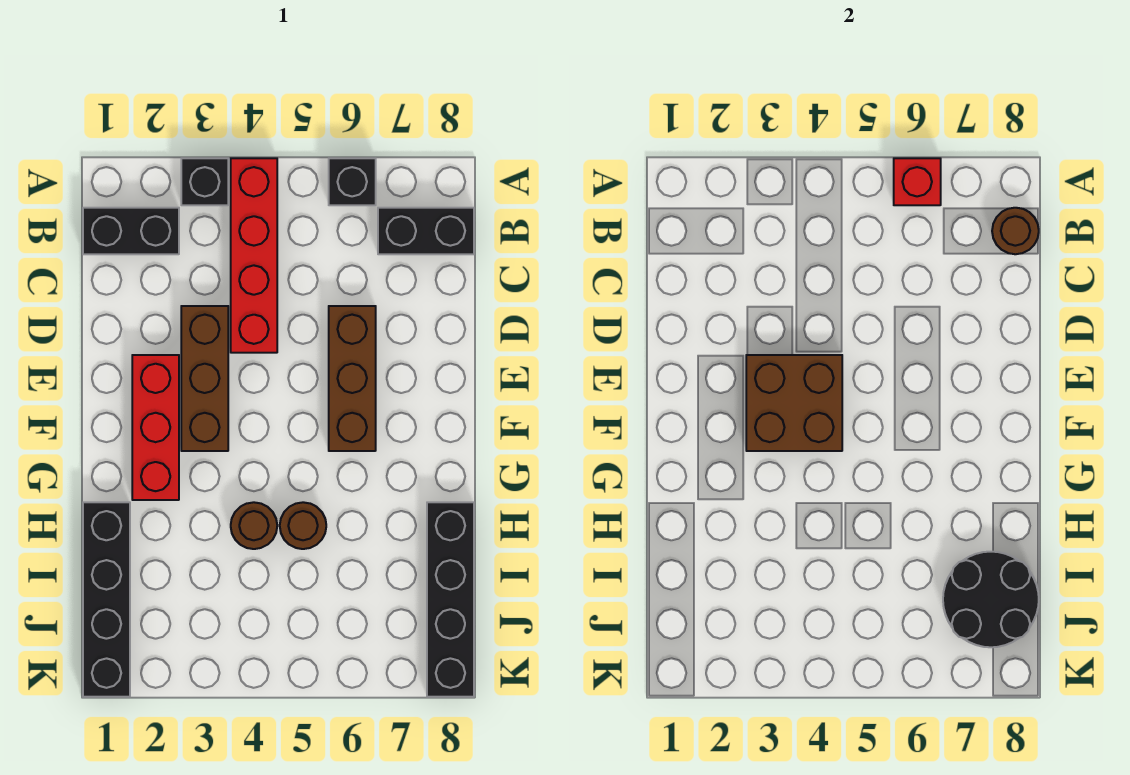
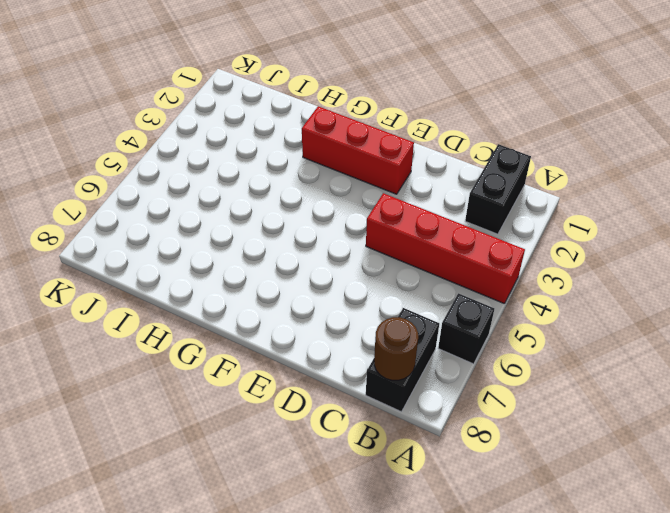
none -> black 1x1 brick [181,158,228,205]
none -> brown 1x3 brick [181,306,228,451]
none -> brown 1x3 brick [329,306,376,451]

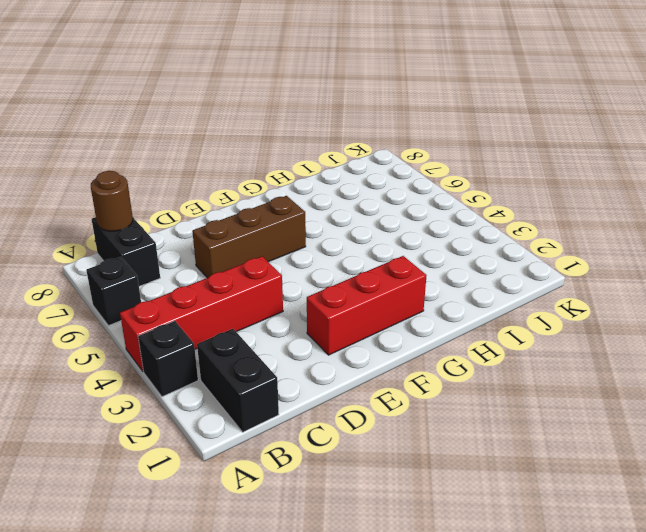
none -> brown 1x3 brick [181,306,228,451]
none -> black 1x4 brick [83,502,130,697]
none -> brown 1x1 round brick [231,502,277,549]

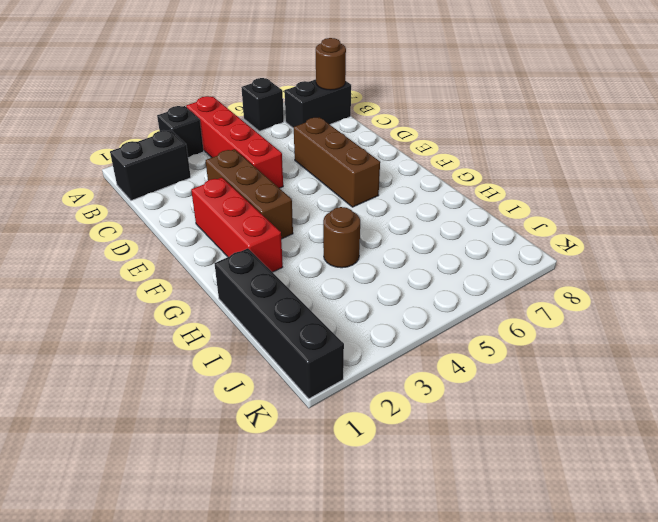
none -> brown 1x1 round brick [280,502,326,549]
none -> black 1x4 brick [427,502,474,697]
none -> red 1x1 brick [894,158,941,205]

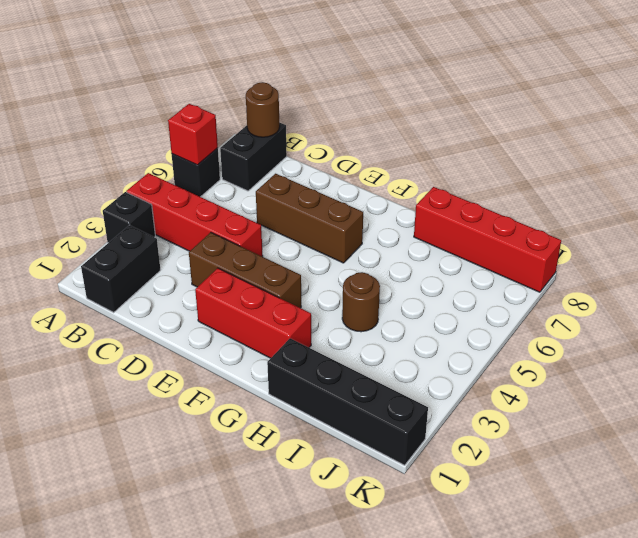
red 1x4 brick [414,187,561,292] -> black 1x4 brick [427,502,474,697]
none -> brown 1x1 round brick [280,502,326,549]
none -> brown 2x2 brick [746,355,842,451]
none -> black 2x2 round brick [943,552,1039,647]

